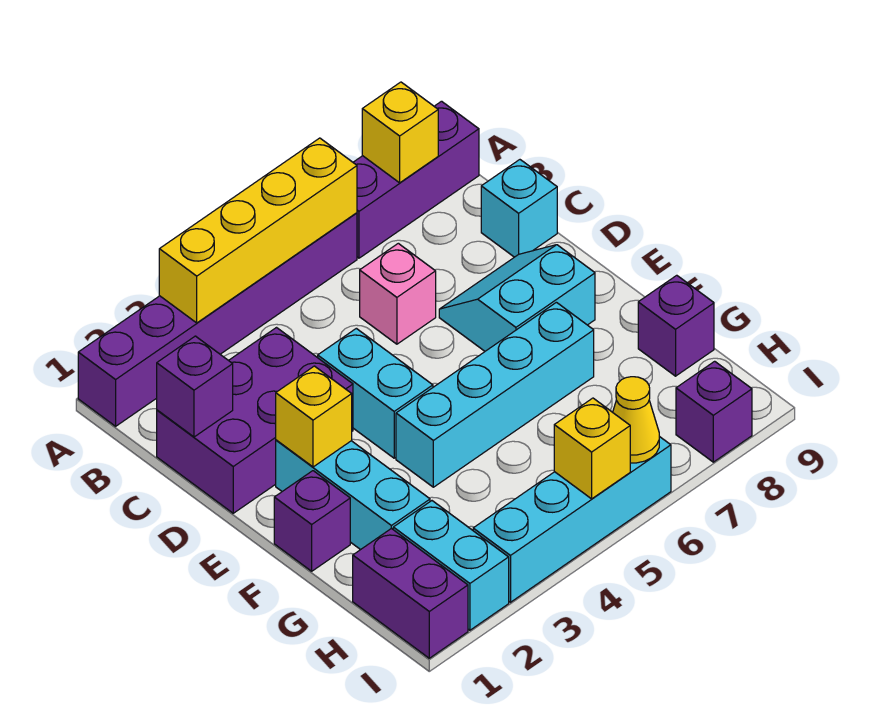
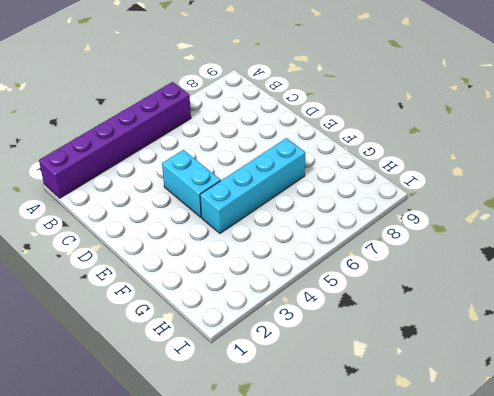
none -> purple 1x3 brick [353,101,479,258]
none -> purple 2x3 brick [157,328,353,513]
none -> pink 1x1 brick [360,243,436,344]

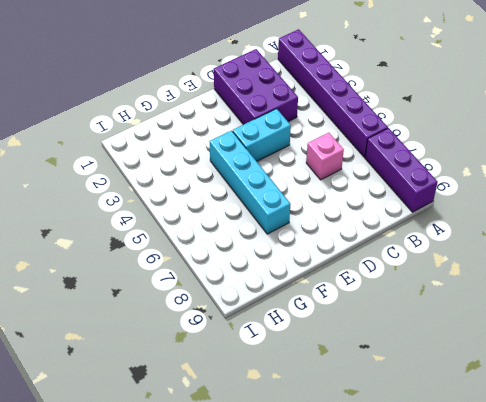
none -> cyan 1x1 brick [481,160,557,257]
none -> cyan 2x2 slope [439,245,595,351]
none -> cyan 1x3 brick [276,440,430,550]

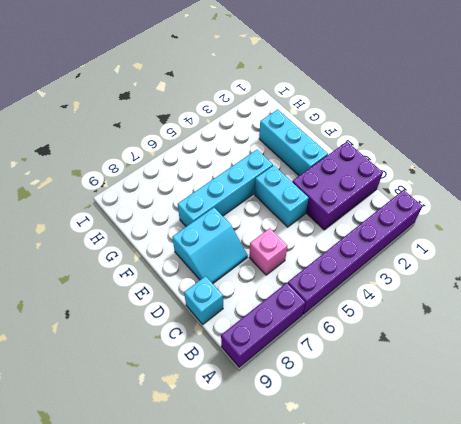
none -> purple 1x1 brick [274,471,350,571]
none -> purple 1x1 brick [638,275,714,376]
none -> purple 1x2 brick [353,528,468,658]

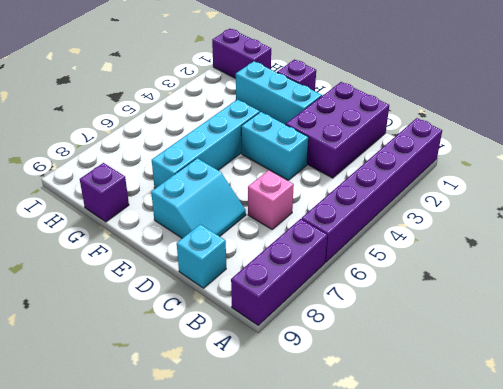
none -> cyan 1x2 brick [393,501,509,630]
none -> cyan 1x4 brick [473,436,671,602]
none -> purple 1x1 brick [676,361,752,462]

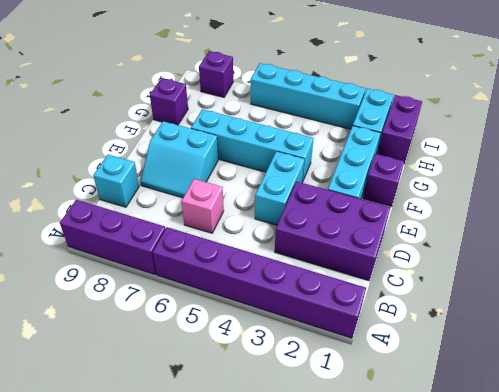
none -> yellow 1x4 brick [159,138,357,323]
none -> yellow 1x1 brick [362,82,438,183]
none -> purple 1x1 brick [157,336,233,437]

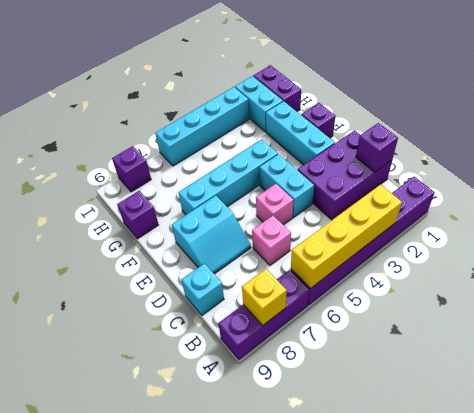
pink 1x1 brick [256,184,293,225] -> none
none -> yellow 1x1 brick [276,366,352,467]
none -> yellow 1x1 brick [554,398,630,499]
none -> yellow 1x1 cone [613,377,659,463]

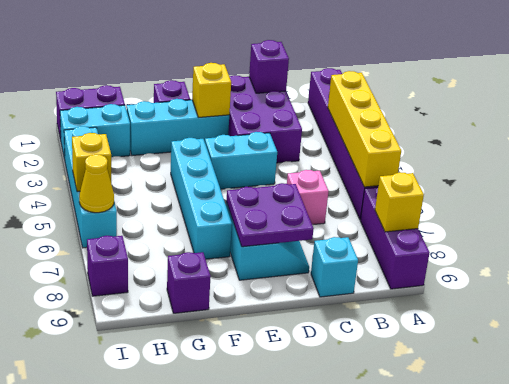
purple 2x2 plate [226,183,314,247] -> none

